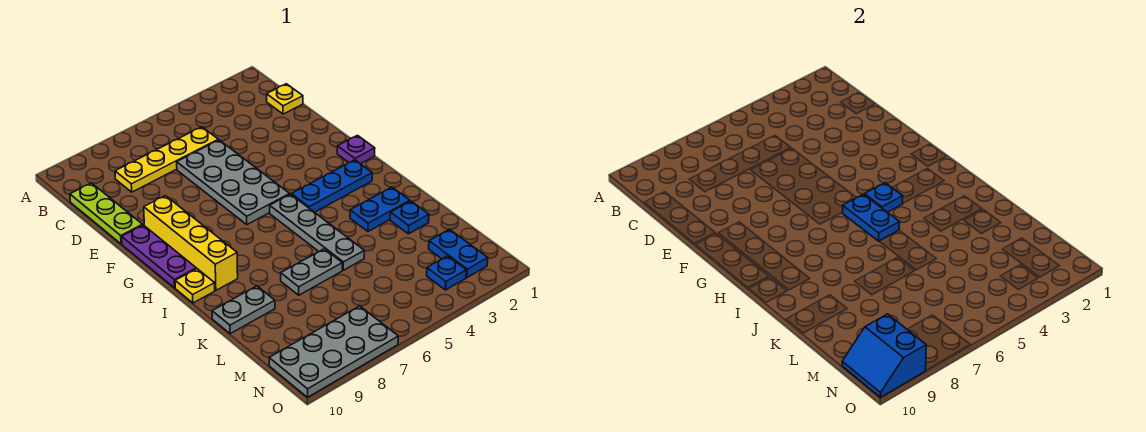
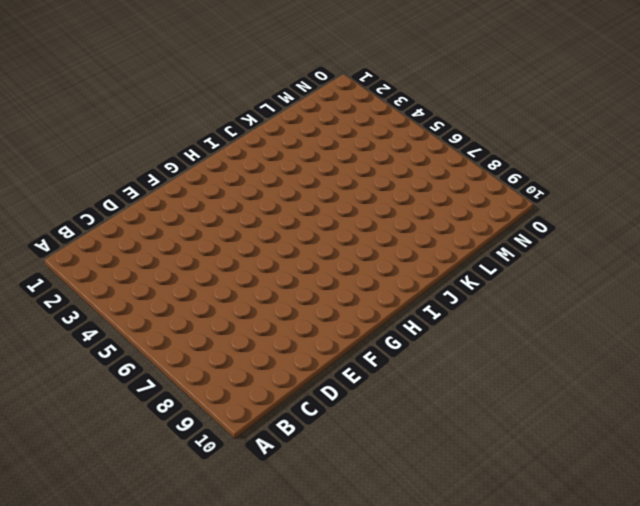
none -> yellow 1x1 plate [267,84,303,114]
none -> yellow 1x4 plate [115,127,218,192]
none -> lime 1x3 plate [70,183,143,244]

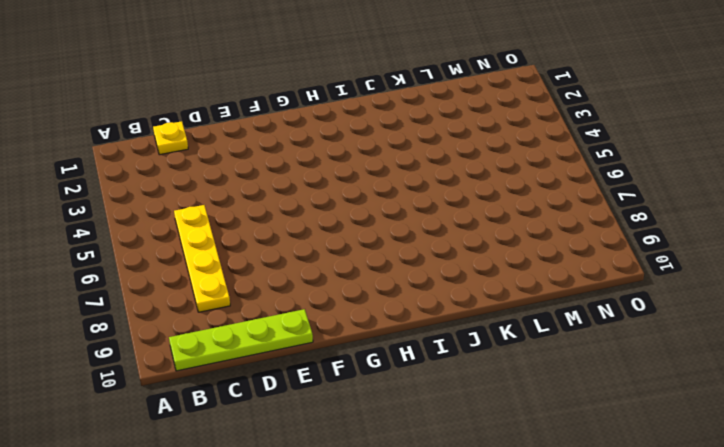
lime 1x4 plate [169,309,313,371] -> lime 1x3 plate [70,183,143,244]
none -> grey 2x4 plate [177,140,290,225]
none -> yellow 1x4 brick [144,196,238,290]
none -> purple 1x3 plate [122,225,196,288]

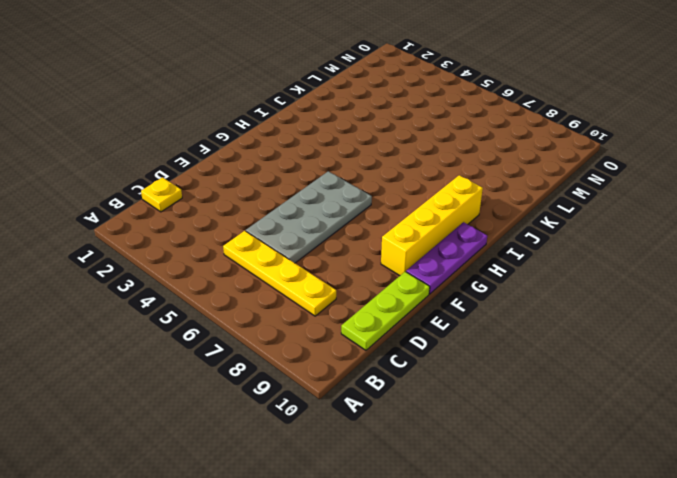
none -> purple 1x1 plate [337,135,375,164]
none -> blue 1x3 plate [292,160,372,212]
none -> grey 1x4 plate [270,194,364,270]

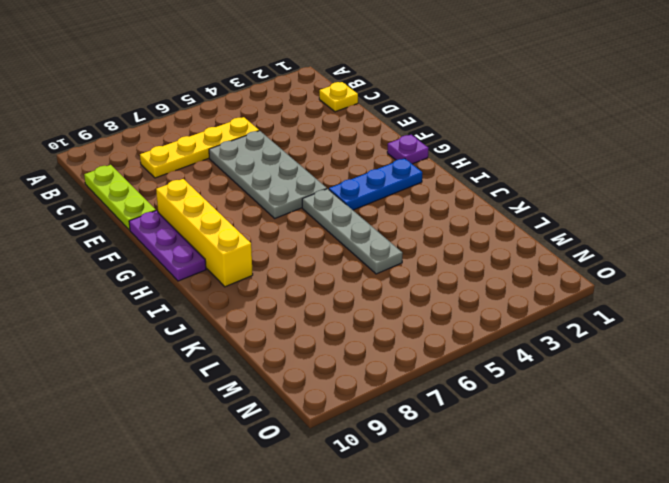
none -> yellow 1x1 plate [175,269,215,303]
none -> blue 1x2 plate [350,187,410,231]
none -> blue 1x1 plate [390,201,429,234]

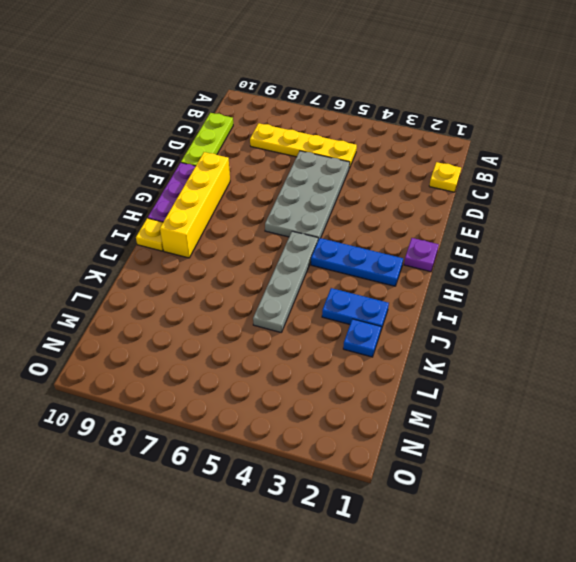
none -> grey 1x2 plate [281,249,342,295]
none -> grey 1x2 plate [212,286,275,334]
none -> blue 1x2 plate [429,229,488,277]

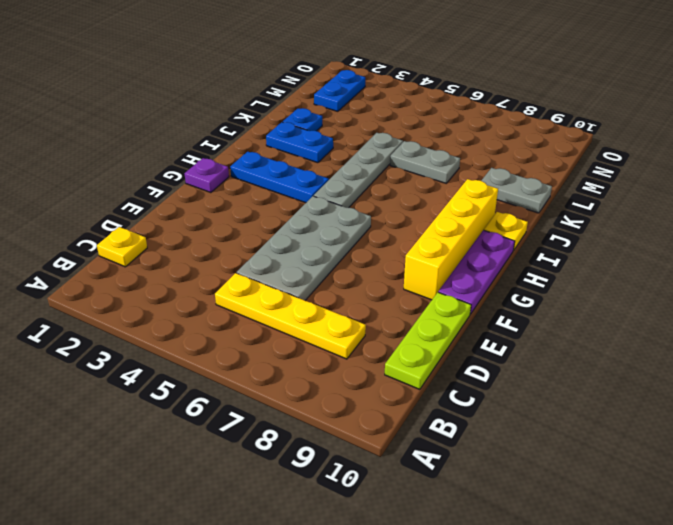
none -> blue 1x1 plate [427,256,466,290]
none -> grey 2x4 plate [269,306,398,397]
none -> blue 1x1 plate [865,183,903,212]

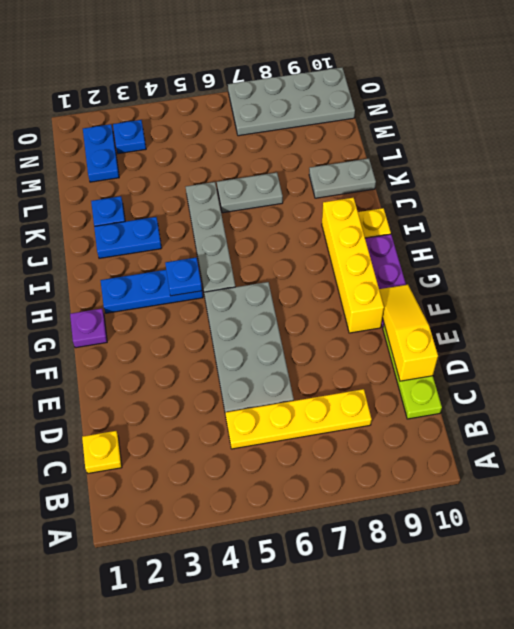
yellow 1x3 slope [379,285,438,381] -> none
none -> blue 1x2 plate [843,194,900,241]
none -> blue 2x2 slope [842,314,926,397]

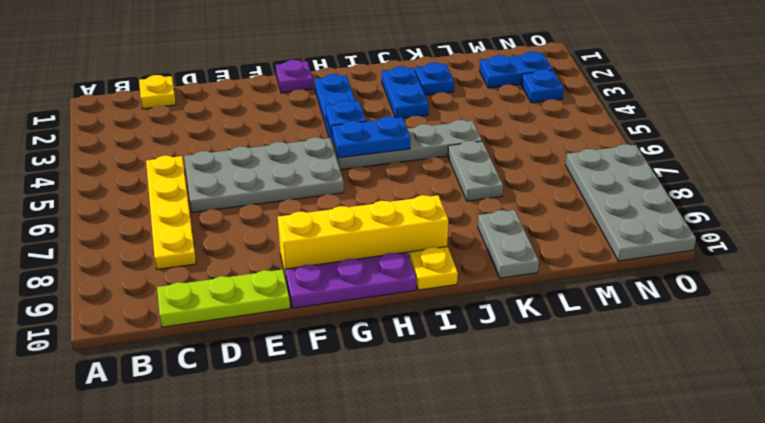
none -> blue 2x2 slope [842,314,926,397]

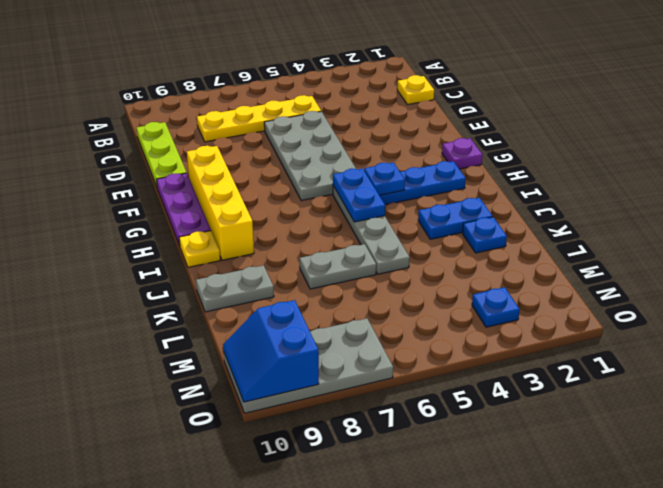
none -> blue 1x2 plate [429,229,488,277]

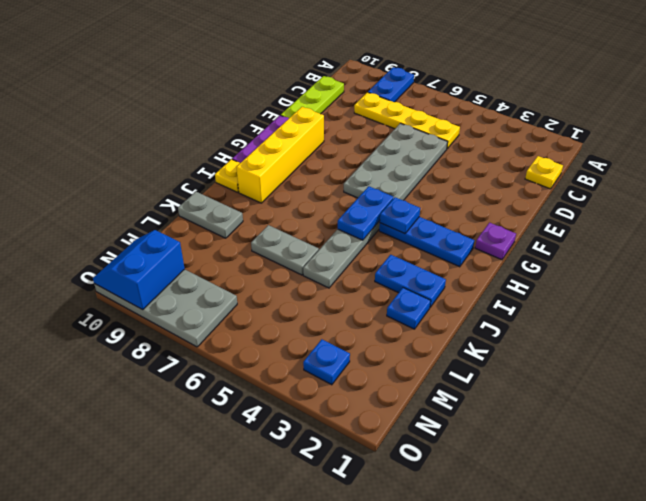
blue 1x2 plate [368,67,414,102] -> blue 1x2 plate moved to [429,229,488,277]

